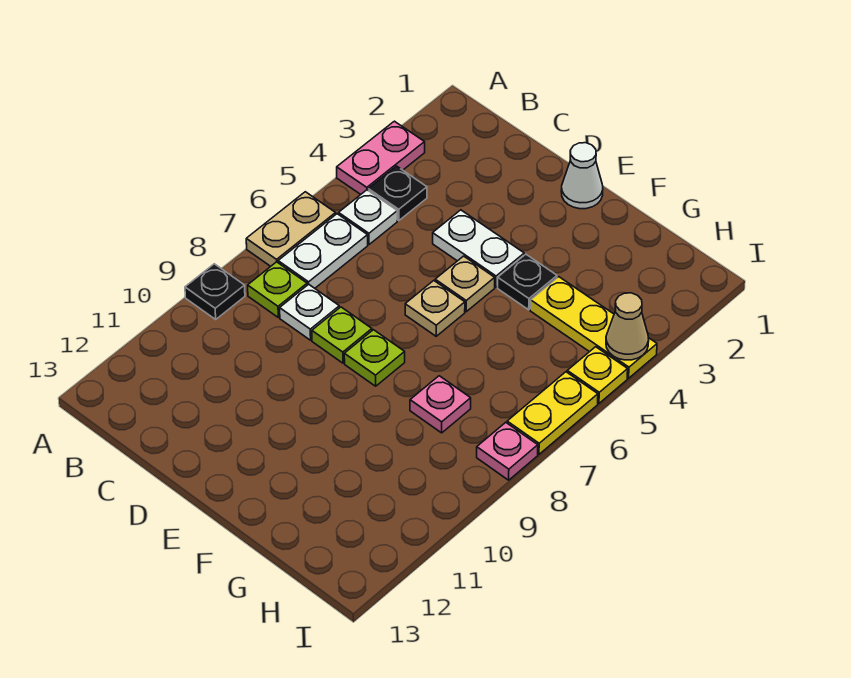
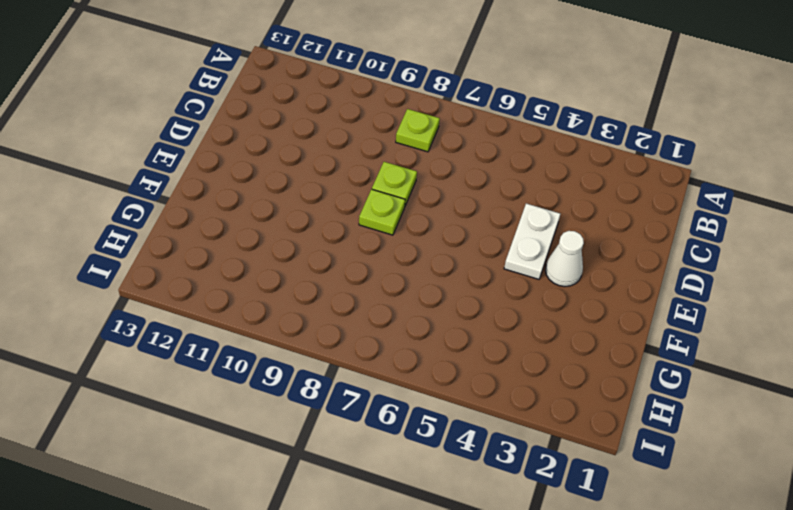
white 1x1 cone [545,231,584,287] -> white 1x1 cone moved to [561,143,603,209]
none -> pink 1x2 plate [337,121,425,194]
none -> tan 1x2 plate [246,192,336,266]
none -> black 1x1 plate [185,264,245,319]

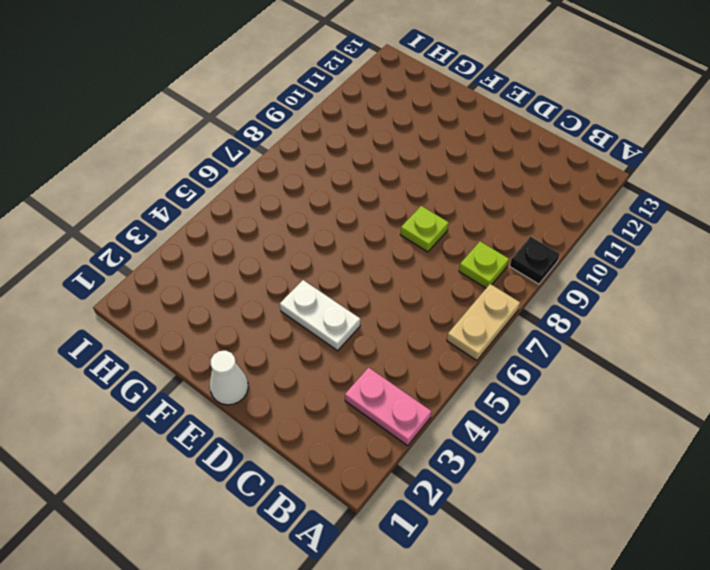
pink 1x2 plate [345,367,432,446] -> pink 1x2 plate turned to [337,121,425,194]
none -> black 1x1 plate [368,166,427,221]
none -> white 1x1 plate [339,190,397,244]
none -> white 1x2 plate [278,214,368,288]

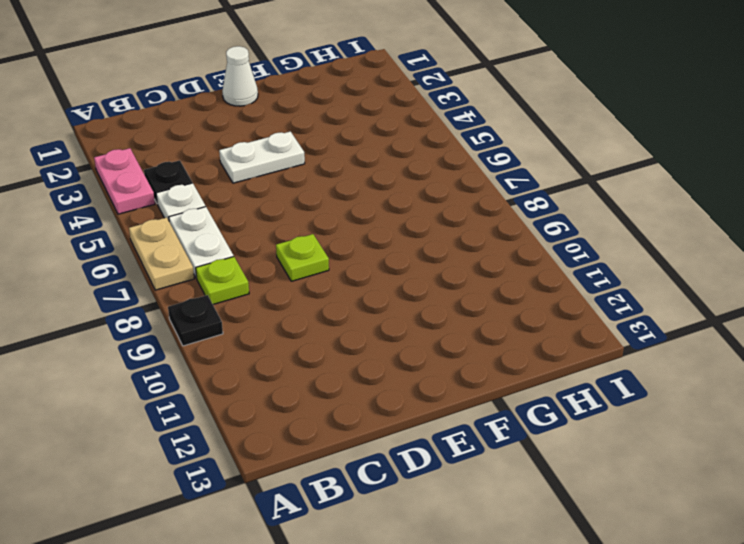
none -> white 1x1 plate [280,284,339,340]
none -> tan 1x1 plate [435,256,495,312]
none -> tan 1x1 plate [405,281,465,336]

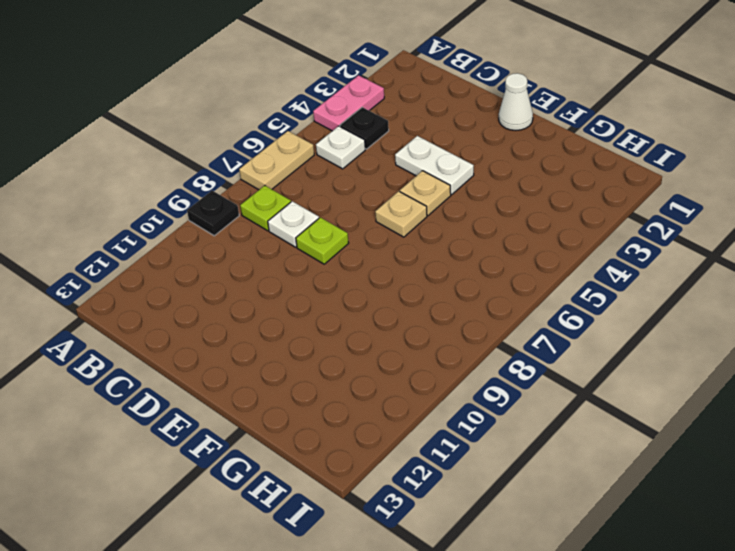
none -> white 1x2 plate [278,214,368,288]
none -> lime 1x1 plate [344,330,405,386]
none -> black 1x1 plate [498,254,557,310]

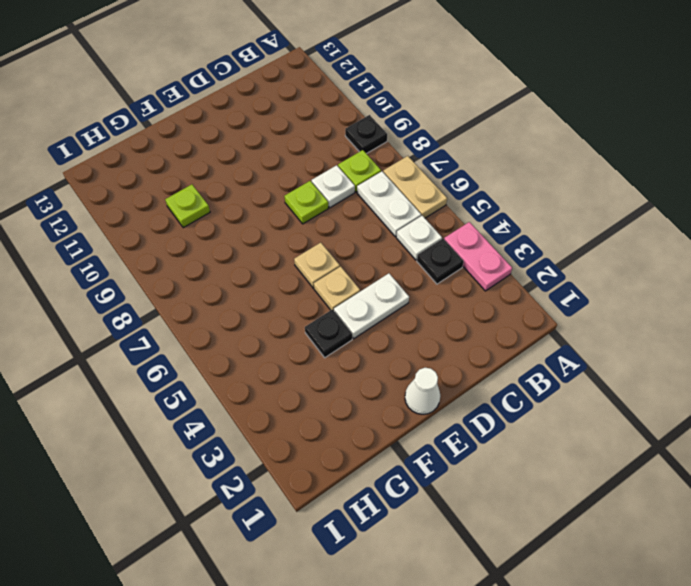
lime 1x1 plate [165,184,210,228] -> lime 1x1 plate moved to [344,330,405,386]
none -> yellow 1x3 plate [530,277,657,378]
none -> pink 1x1 plate [410,376,471,433]
none -> yellow 1x1 plate [567,347,628,403]

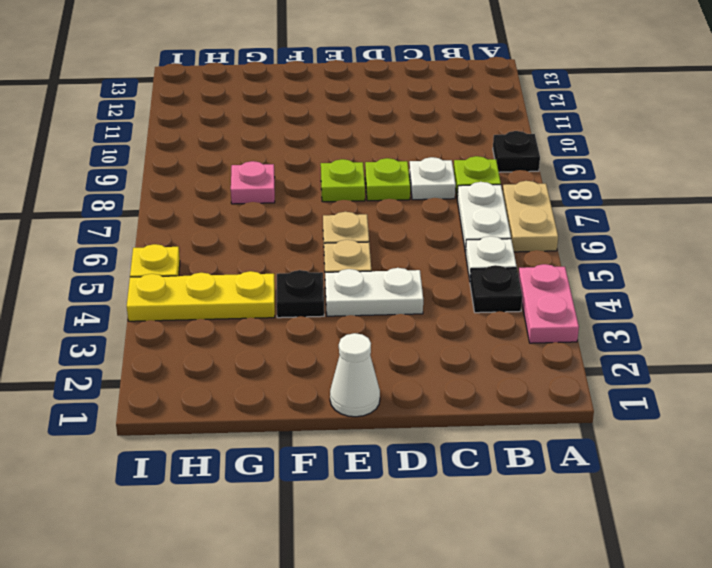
none -> yellow 1x2 plate [507,372,598,454]
none -> pink 1x1 plate [477,422,538,480]
none -> tan 1x1 cone [606,293,649,360]

